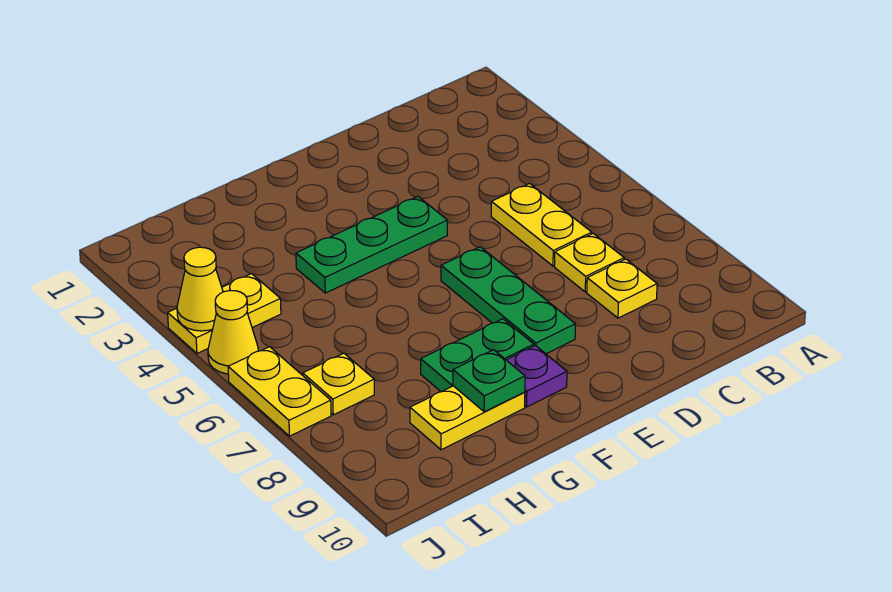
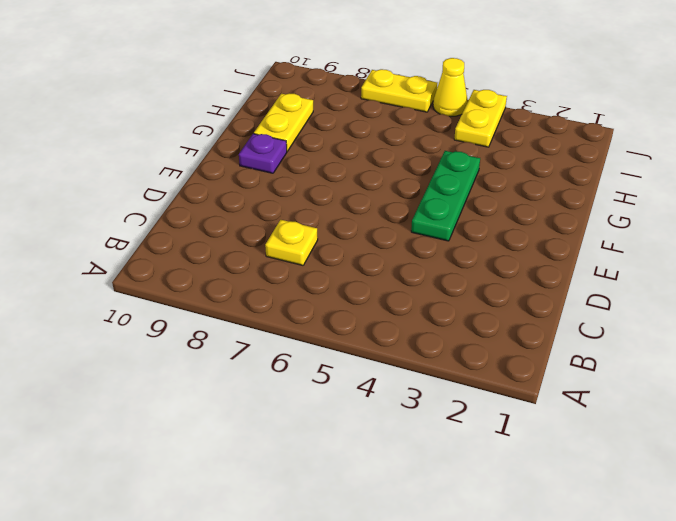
none -> yellow 1x2 plate [491,184,592,266]
none -> yellow 1x1 plate [587,259,657,318]
none -> green 1x3 plate [441,247,575,354]

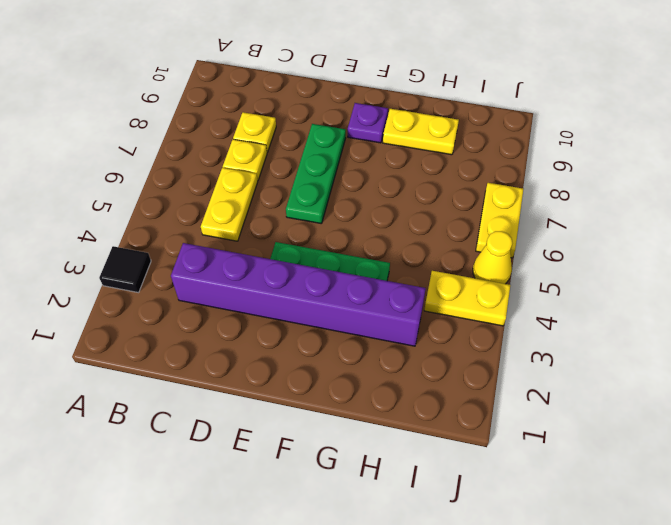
black 1x1 tile [99,246,151,293] -> none
purple 1x6 brick [171,243,426,346] -> none
none -> green 1x2 plate [421,319,534,392]
none -> yellow 1x1 plate [303,353,374,415]
none -> green 1x1 plate [453,350,525,412]

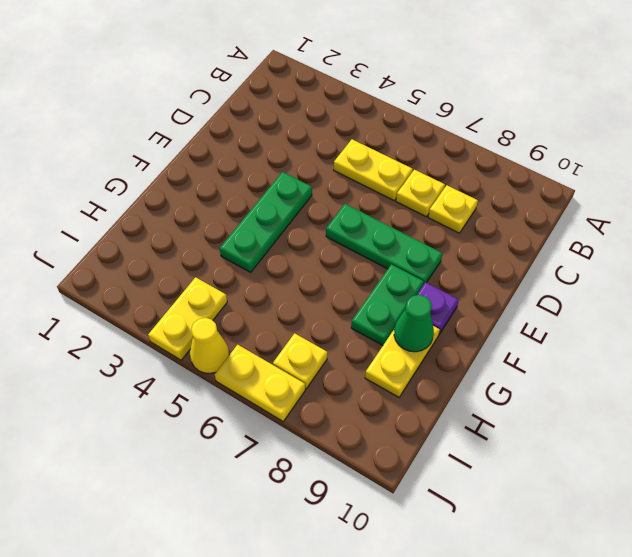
green 1x1 cone [394,295,434,352] -> green 1x1 plate [453,350,525,412]
none -> yellow 1x1 cone [177,247,223,331]

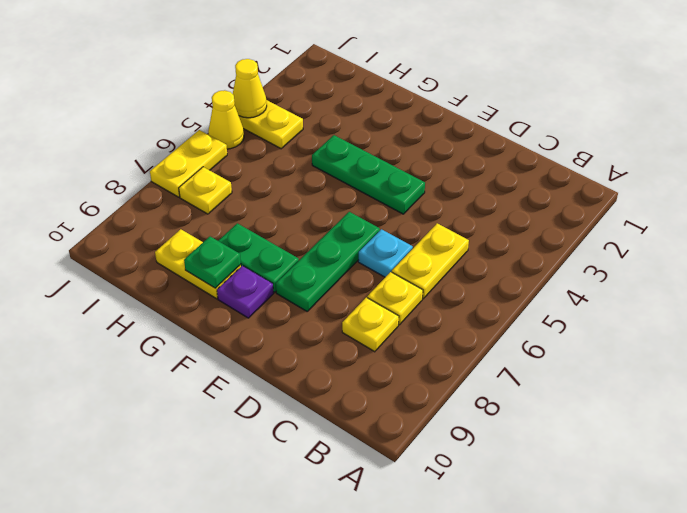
cyan 1x1 plate [358,229,413,277] -> none

